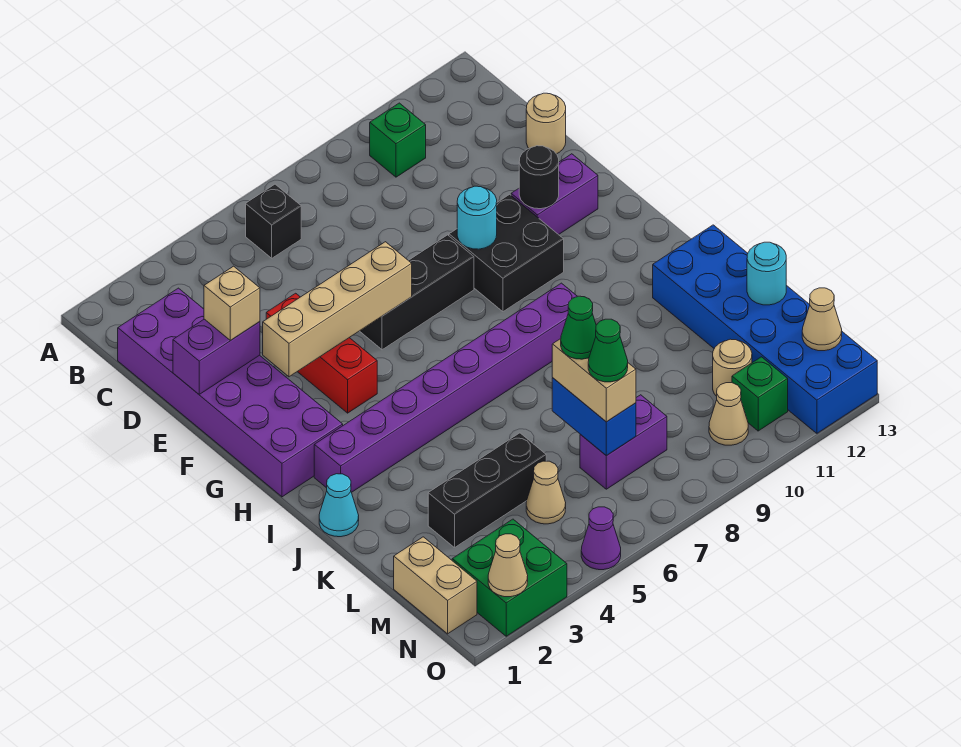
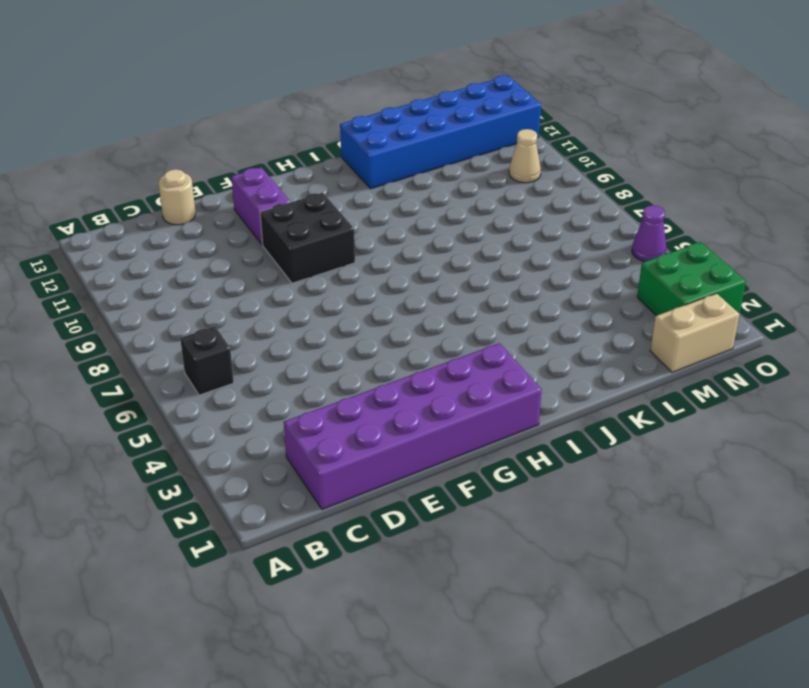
none -> green 1x1 brick [370,103,426,177]
none -> red 1x3 brick [266,293,377,413]
none -> black 1x3 brick [360,235,474,350]
none -> purple 1x8 brick [314,283,577,492]

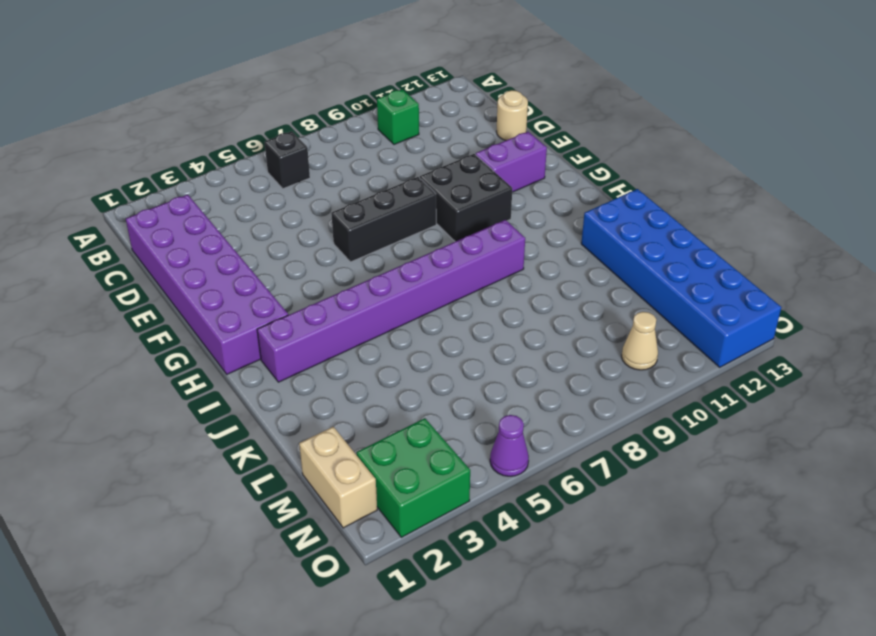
none -> red 1x3 brick [266,293,377,413]
none -> cyan 1x1 cone [319,474,359,537]
none -> black 1x3 brick [428,433,546,548]
none -> tan 1x1 cone [526,461,566,524]

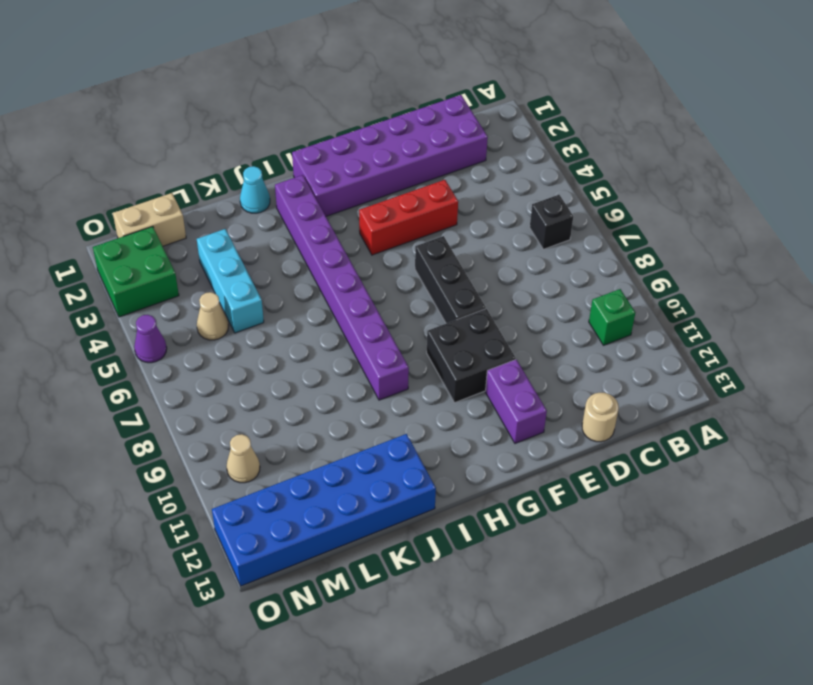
cyan 1x3 brick [197,229,264,333] -> black 1x3 brick [428,433,546,548]
none -> purple 1x2 brick [580,395,667,489]
none -> tan 1x1 round brick [713,339,752,396]
none -> green 1x1 brick [732,357,788,431]
none -> purple 1x2 brick [173,319,260,394]

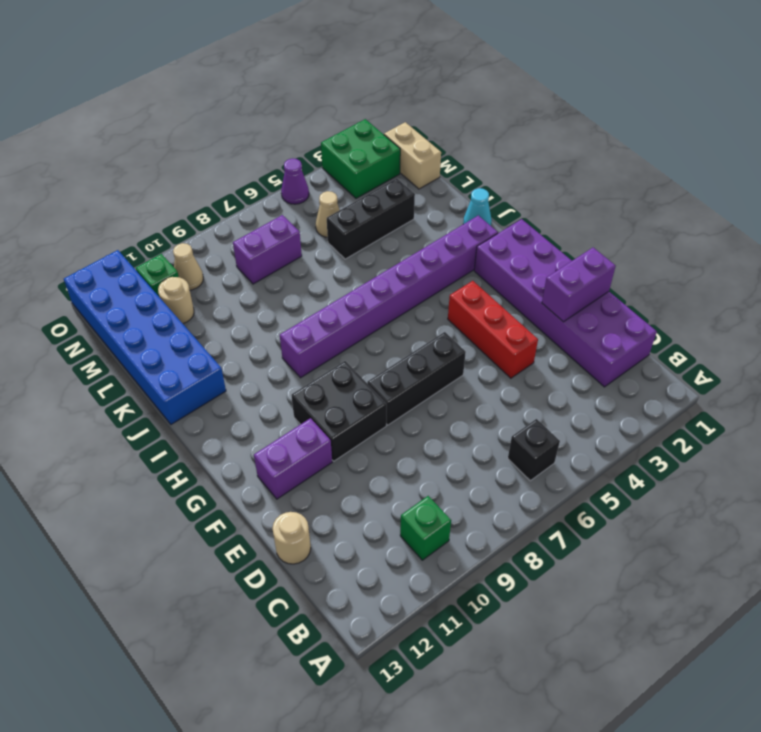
none -> tan 1x4 brick [263,242,412,377]
none -> cyan 1x1 round brick [457,186,497,249]
none -> black 1x1 round brick [519,146,559,209]
none -> blue 1x2 brick [552,378,636,456]

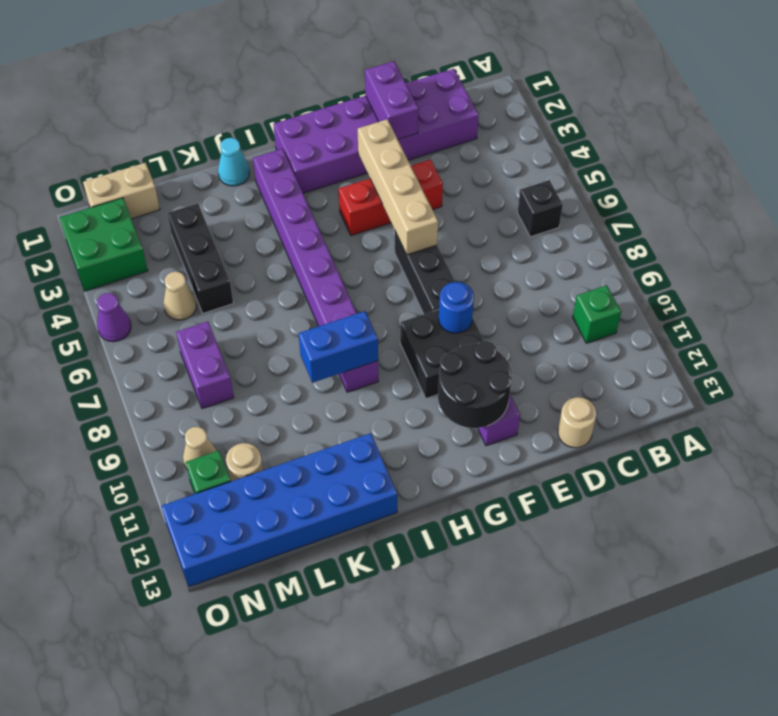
blue 1x1 round brick [439,282,474,333] -> cyan 1x1 round brick [457,186,497,249]
black 2x2 round brick [438,341,512,428] -> black 1x1 round brick [519,146,559,209]
blue 1x2 brick [299,311,378,383] -> blue 1x2 brick moved to [552,378,636,456]
none -> cyan 1x1 round brick [747,242,786,305]
none -> tan 1x1 cone [802,288,842,351]
none -> tan 1x1 cone [488,534,528,597]
none -> tan 1x1 brick [204,266,260,341]

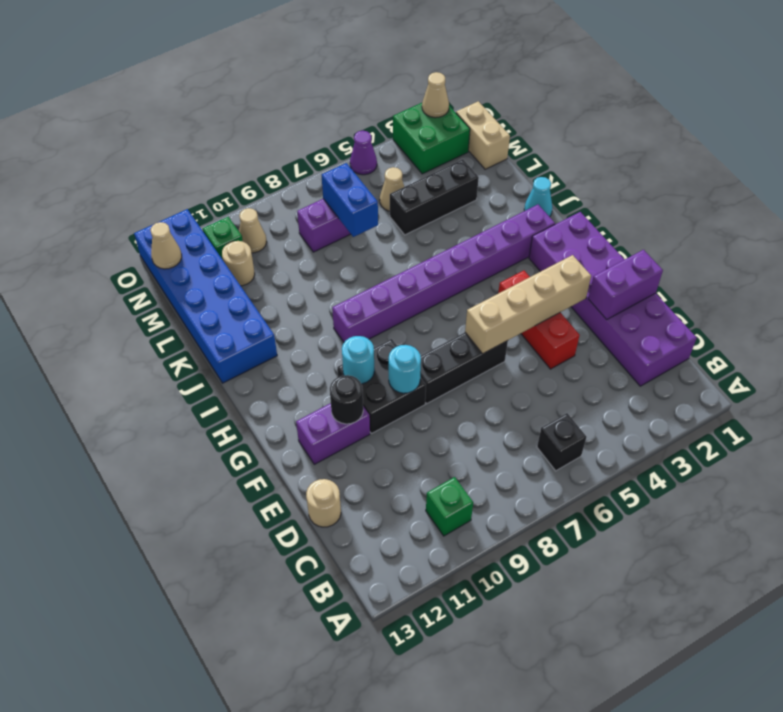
cyan 1x1 round brick [342,336,374,384] -> cyan 1x1 round brick moved to [747,242,786,305]
none -> tan 1x1 brick [204,266,260,341]
none -> tan 1x2 brick [552,339,636,422]
none -> green 1x1 cone [561,296,596,359]
none -> green 1x1 cone [588,319,628,382]

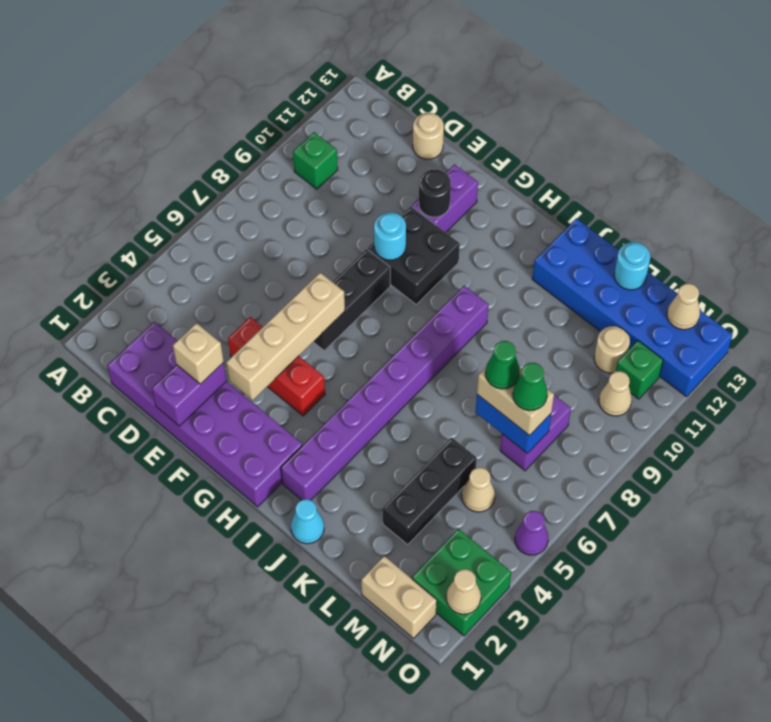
none -> black 1x1 brick [246,184,301,258]

